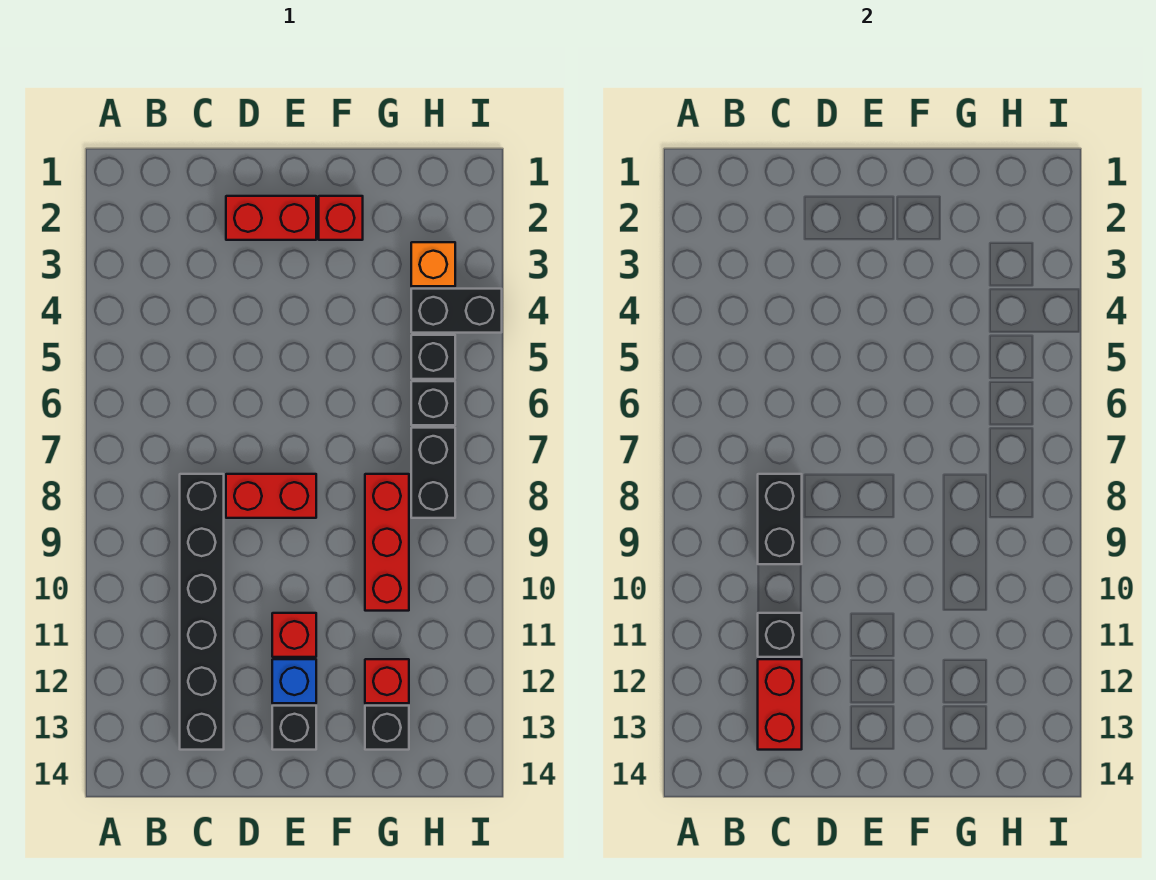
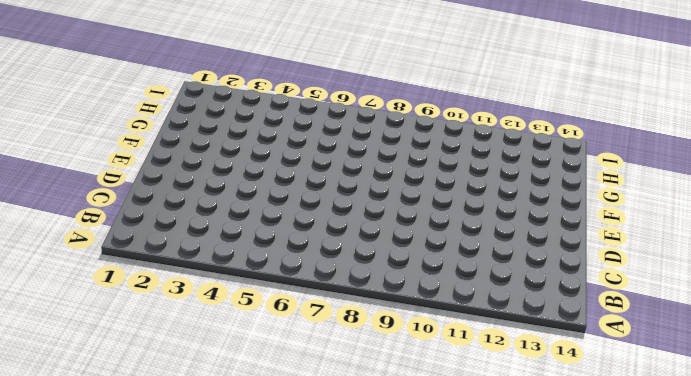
none -> black 1x6 brick [180,474,224,750]
none -> red 1x2 brick [226,196,316,240]
none -> red 1x2 brick [226,474,316,518]

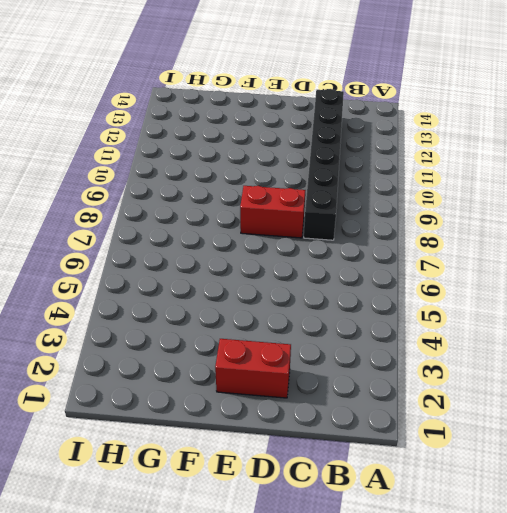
none -> red 1x1 brick [272,613,316,657]
none -> blue 1x1 brick [272,659,316,703]
none -> black 1x1 brick [272,706,316,750]

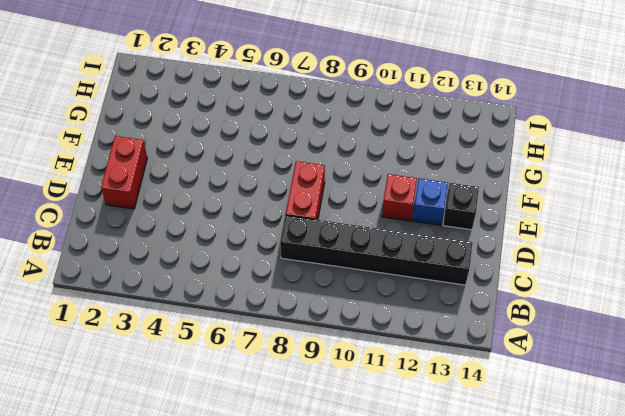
none -> red 1x1 brick [319,196,363,240]
none -> red 1x3 brick [365,474,409,611]
none -> red 1x1 brick [365,659,409,703]

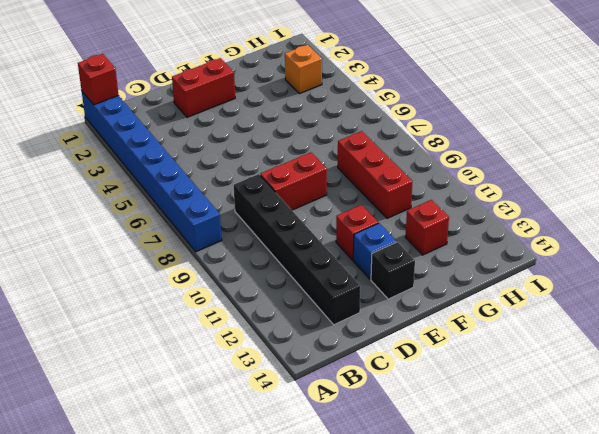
blue 1x8 brick [82,92,222,252] -> none
red 1x1 brick [78,54,119,105] -> red 1x1 brick moved to [319,196,363,240]
none -> black 1x1 brick [365,706,409,750]
none -> black 1x2 brick [411,289,502,333]
none -> black 1x1 brick [411,335,455,379]

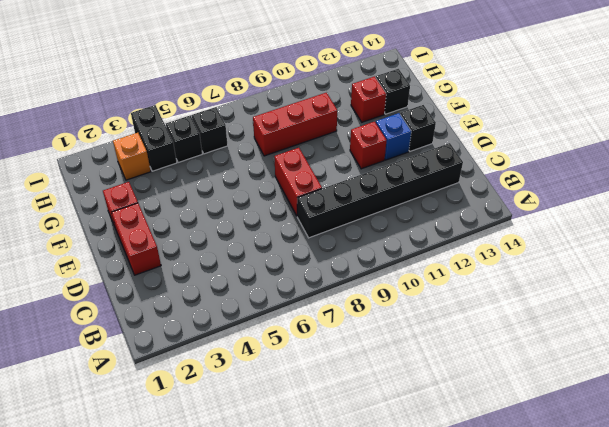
none -> black 1x2 brick [411,428,455,518]
none -> black 1x2 brick [758,474,802,564]
none -> black 1x1 brick [758,613,802,657]

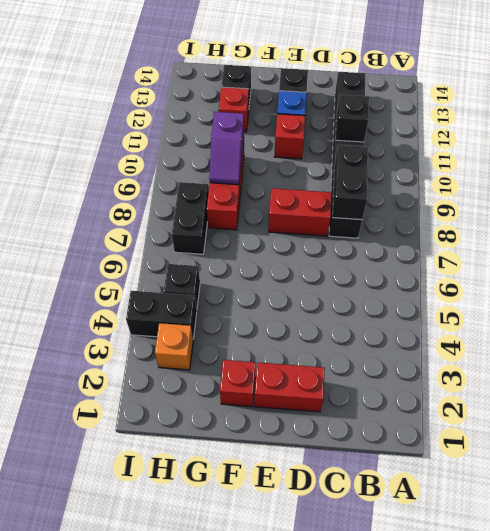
purple 1x2 slope [209,112,244,185] -> none
none -> black 1x1 brick [411,381,455,425]
none -> red 1x2 brick [758,659,802,750]

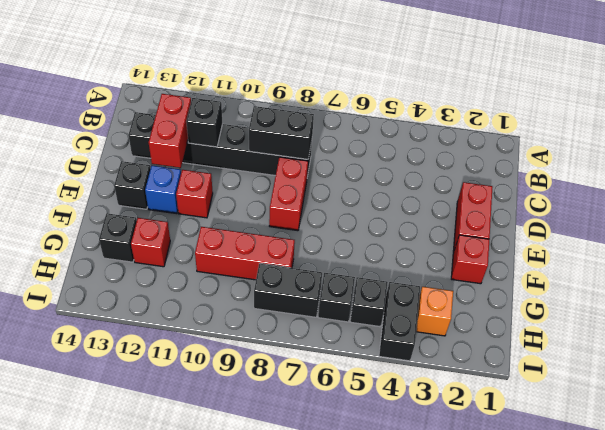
red 1x2 brick [149,94,191,168] -> red 1x2 brick turned to [758,659,802,750]

